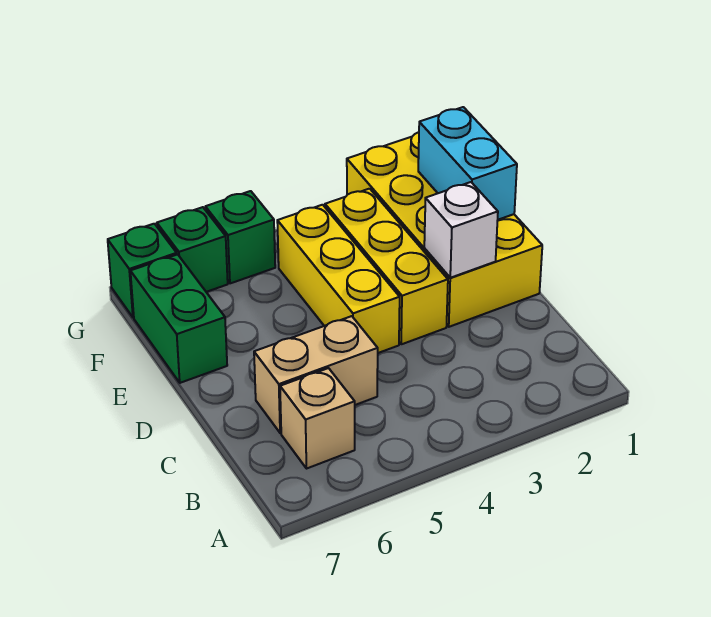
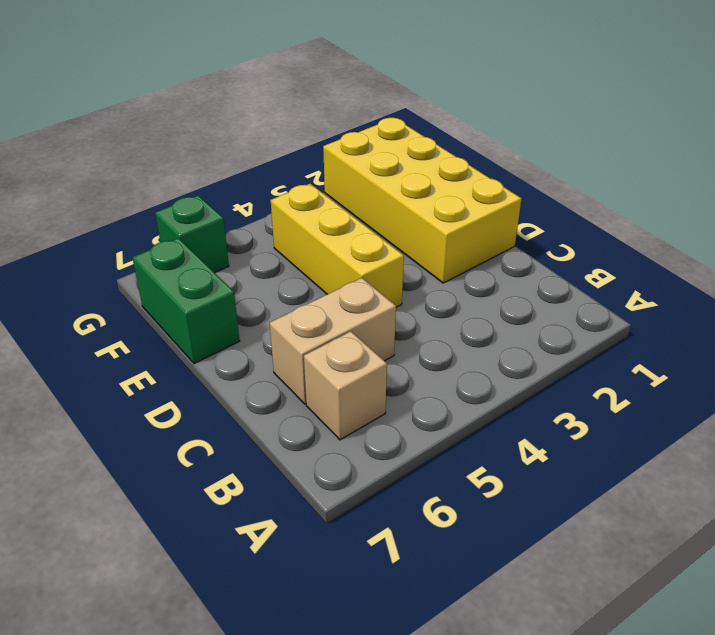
none -> yellow 1x3 brick [325,189,448,344]
none -> green 1x1 brick [205,191,275,283]

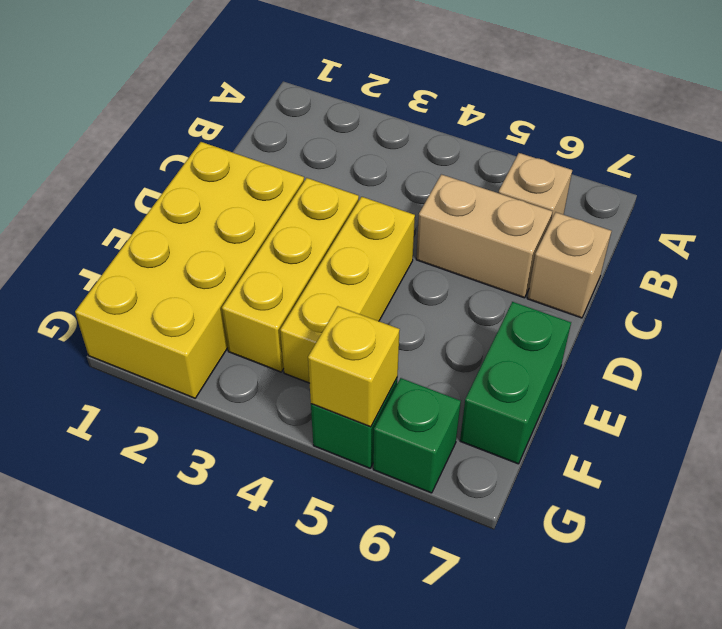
tan 1x1 brick [527,212,611,318] -> none
yellow 1x1 brick [308,306,400,427] -> none
none -> green 1x1 brick [108,224,177,317]
none -> white 1x1 brick [424,182,498,278]

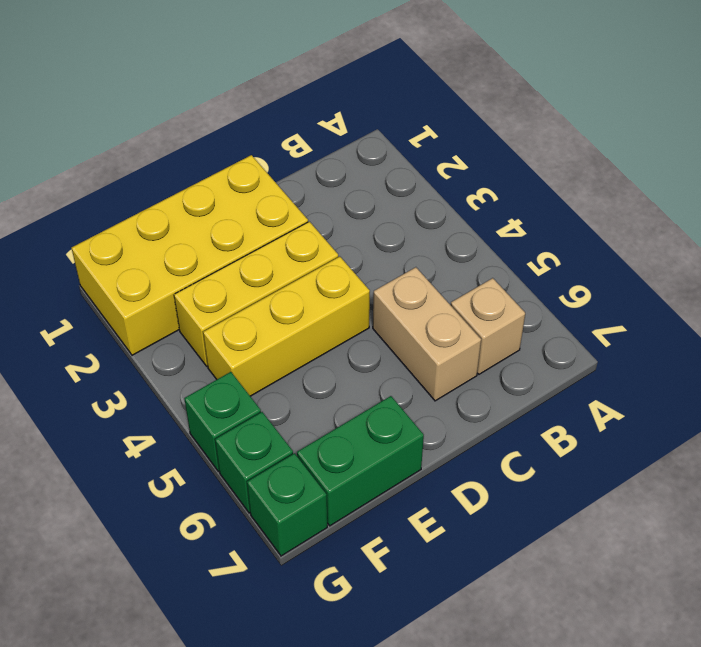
none -> white 1x1 brick [424,182,498,278]
none -> cyan 1x2 brick [418,107,517,220]

